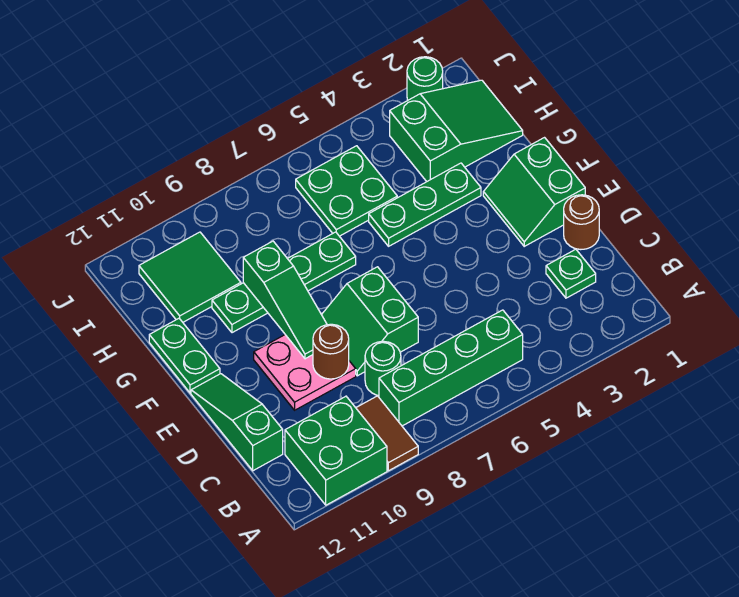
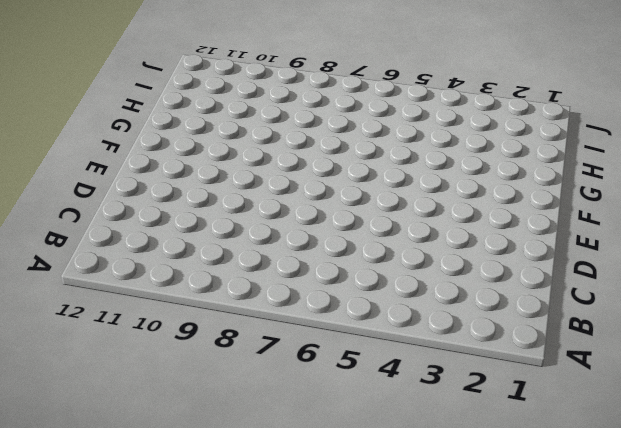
none -> brown 1x2 tile [356,396,418,471]
none -> green 2x2 brick [285,396,387,505]
none -> green 1x4 brick [379,310,523,426]

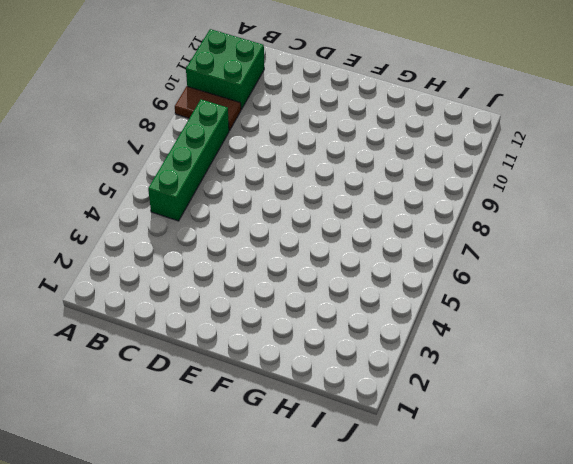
none -> green 1x1 plate [546,249,596,298]
none -> green 1x1 round brick [365,341,401,396]
none -> green 1x3 slope [191,374,283,471]

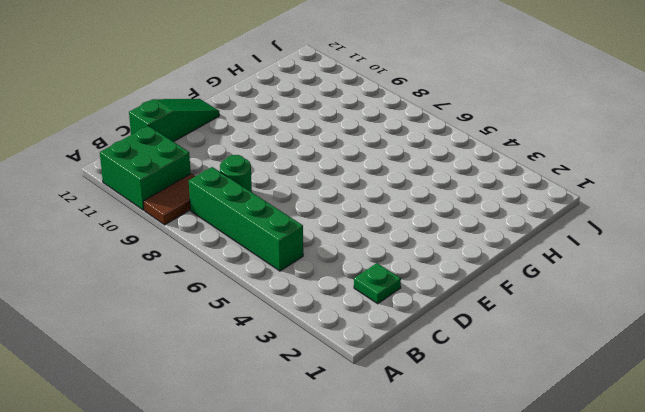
none -> brown 1x1 round brick [564,195,599,250]
none -> green 2x2 slope [322,267,418,376]
none -> pink 2x2 plate [254,335,356,410]

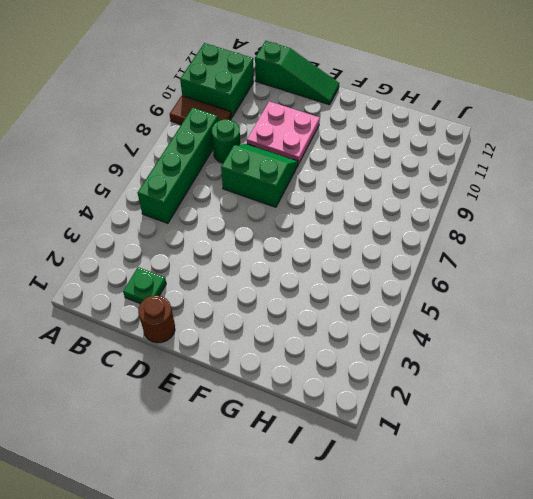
none -> green 2x2 slope [483,138,585,246]
none -> green 1x2 plate [149,318,220,393]
none -> green 1x3 plate [369,163,481,246]

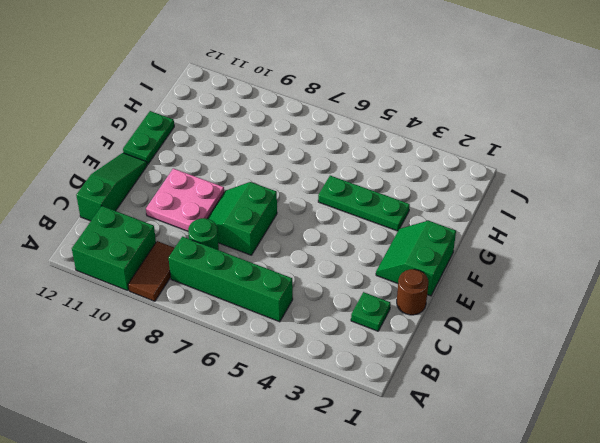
none -> green 1x4 plate [212,232,356,333]
none -> green 2x3 slope [390,80,523,182]
none -> green 2x2 plate [296,146,397,236]

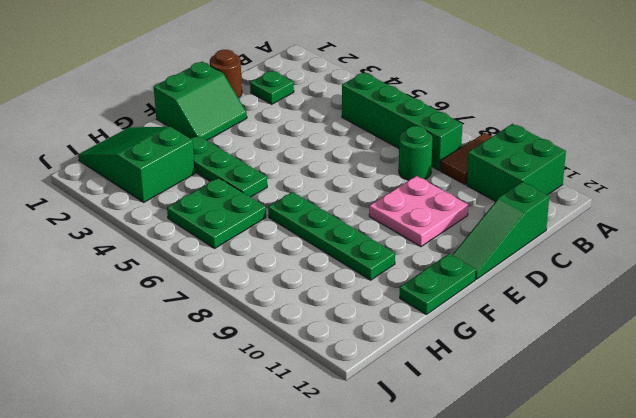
none -> green 2x2 slope [322,267,418,376]
none -> green 2x2 tile [139,232,241,322]
none -> green 1x1 round brick [407,57,443,100]

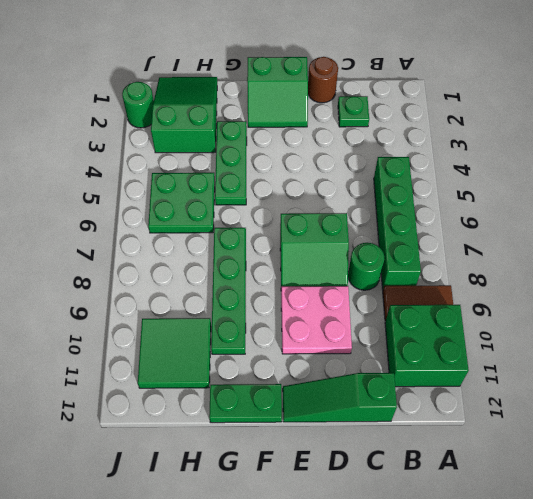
none -> brown 1x1 round brick [313,324,349,379]
none -> green 1x3 slope [243,241,327,359]

